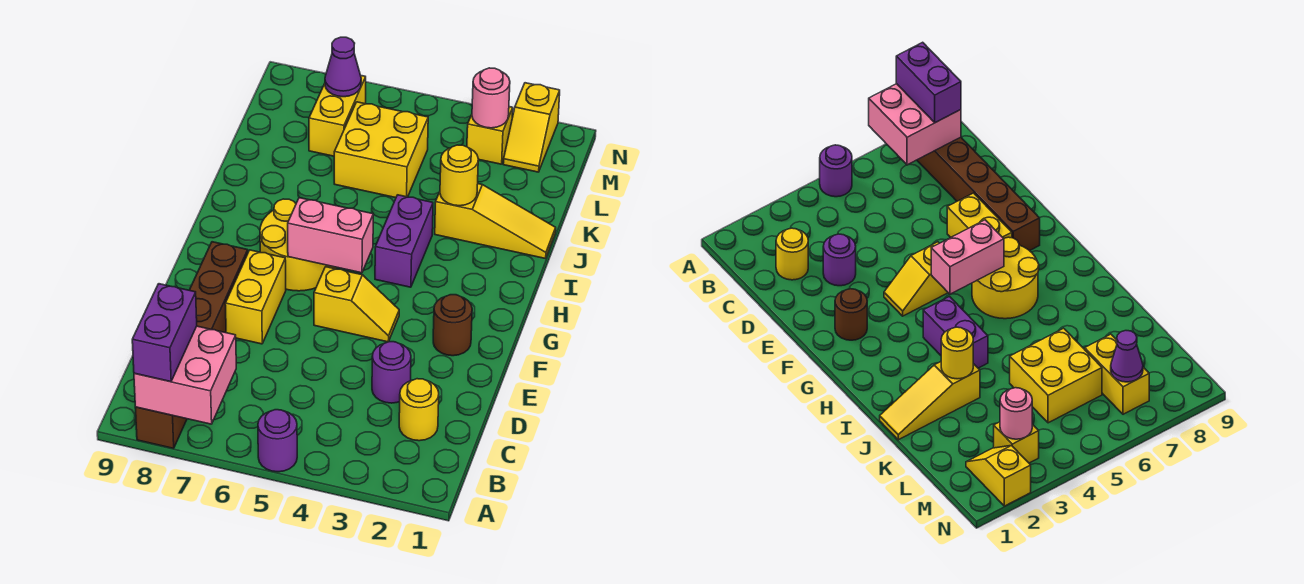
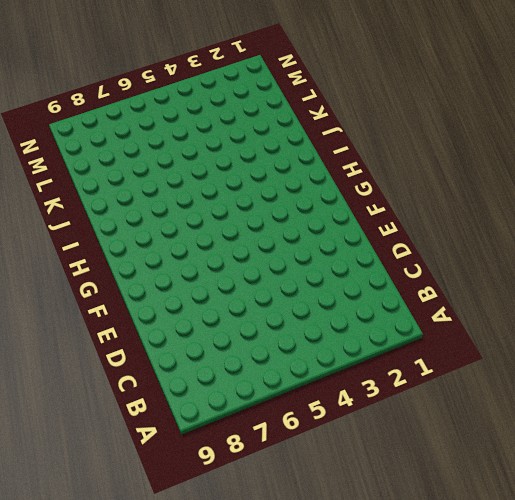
none -> purple 1x1 round brick [258,410,297,472]
none -> brown 1x6 brick [135,242,248,448]
none -> yellow 1x1 round brick [399,379,439,441]

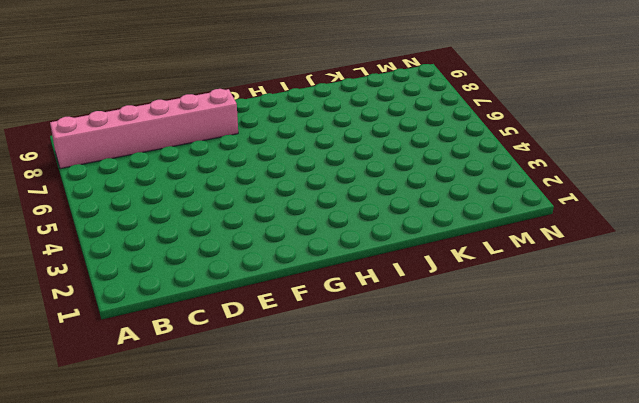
pink 1x6 brick [50,89,238,169] -> brown 1x6 brick [135,242,248,448]
none -> purple 1x1 round brick [258,410,297,472]
none -> yellow 1x1 round brick [399,379,439,441]
none -> purple 1x1 round brick [372,342,411,403]

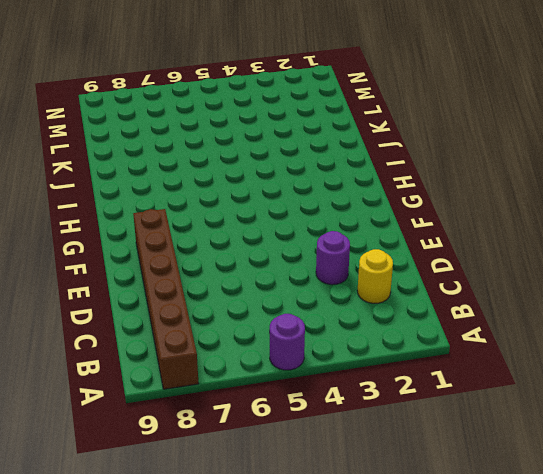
none -> yellow 1x2 brick [225,250,286,344]
none -> brown 1x1 round brick [433,295,472,356]
none -> yellow 1x2 slope [314,267,399,342]

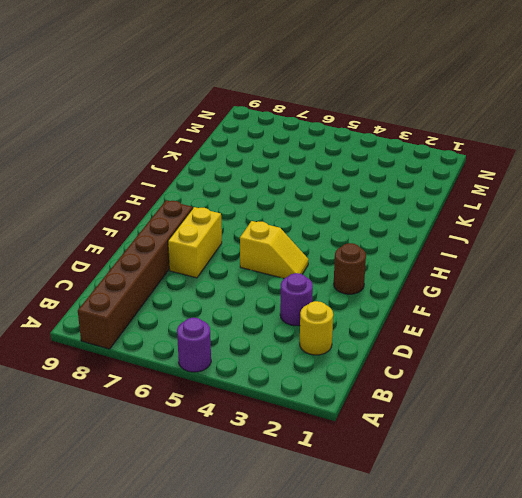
none -> yellow 2x2 round brick [260,199,337,291]
none -> purple 1x2 brick [375,195,433,287]
none -> yellow 1x3 slope [435,184,556,259]

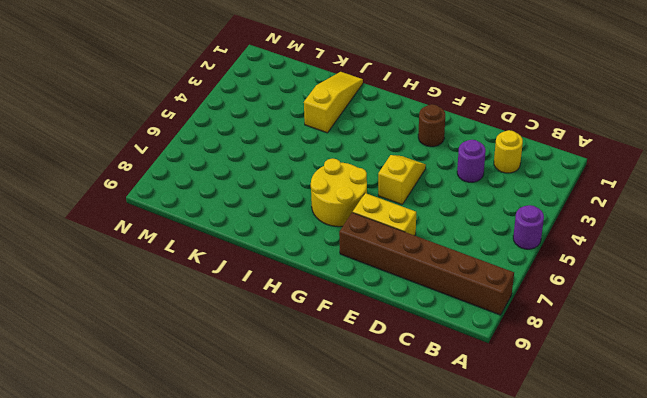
none -> purple 1x2 brick [375,195,433,287]
none -> yellow 2x2 brick [334,102,428,198]
none -> yellow 1x2 brick [309,76,366,156]

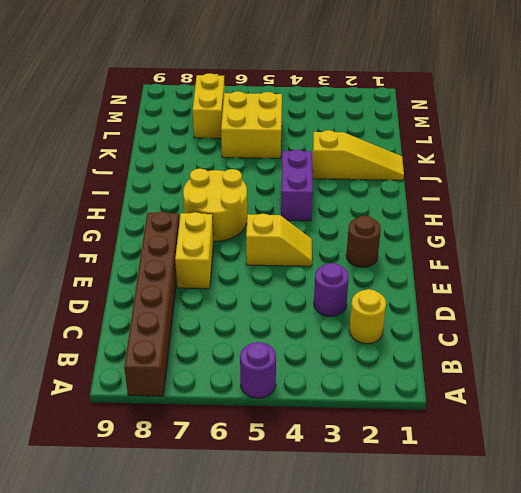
none -> yellow 1x2 slope [503,83,560,172]
none -> yellow 1x1 brick [467,107,513,164]
none -> pink 2x2 brick [134,326,236,424]

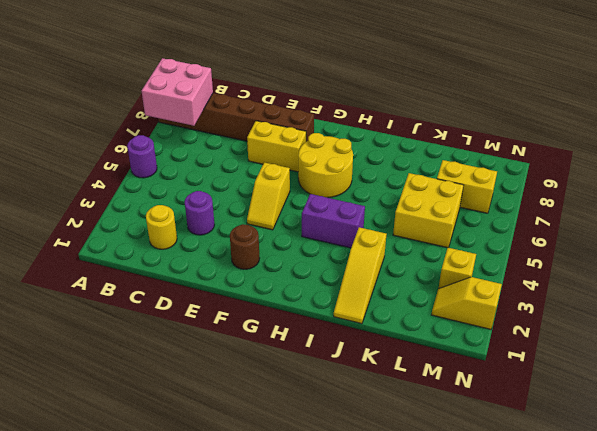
none -> pink 1x2 brick [288,198,373,273]
none -> yellow 1x1 round brick [440,145,478,206]
none -> pink 1x1 round brick [472,68,510,128]

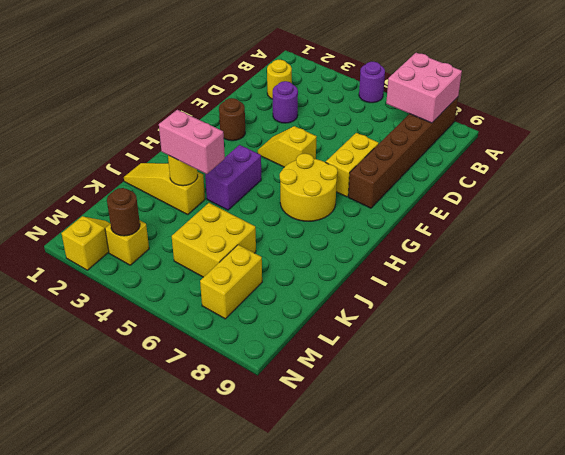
pink 1x2 brick [159,110,225,174] -> pink 1x2 brick moved to [288,198,373,273]
brown 1x1 round brick [107,188,140,236] -> pink 1x1 round brick [472,68,510,128]
none -> purple 1x1 cone [325,37,361,97]
none -> purple 1x2 brick [132,284,197,382]

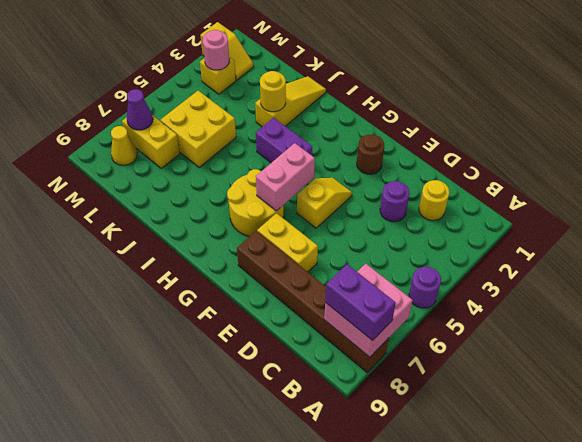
yellow 1x1 cone [111,126,137,165] -> none

